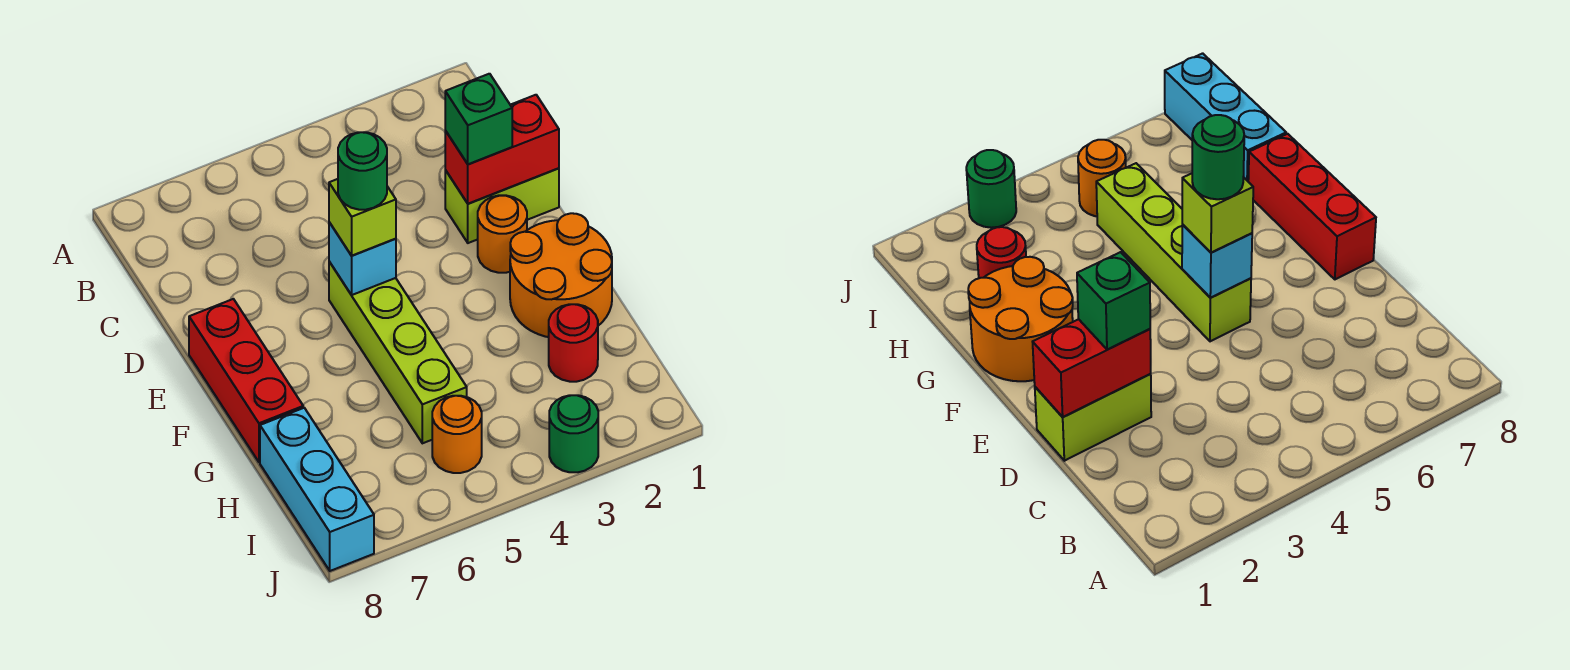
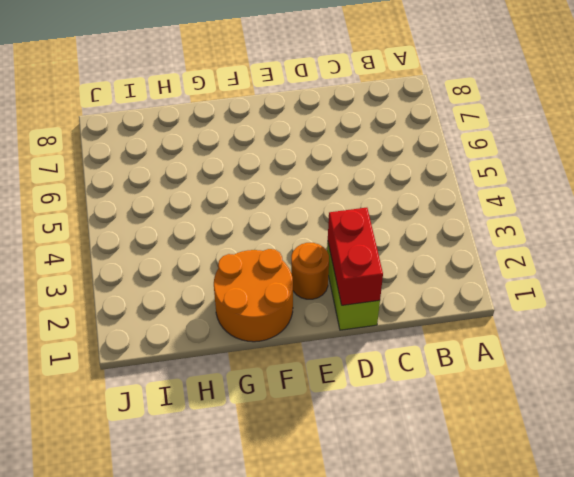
none -> lime 1x4 brick [329,262,467,443]
none -> red 1x3 brick [189,299,303,462]
none -> red 1x1 round brick [549,304,598,382]

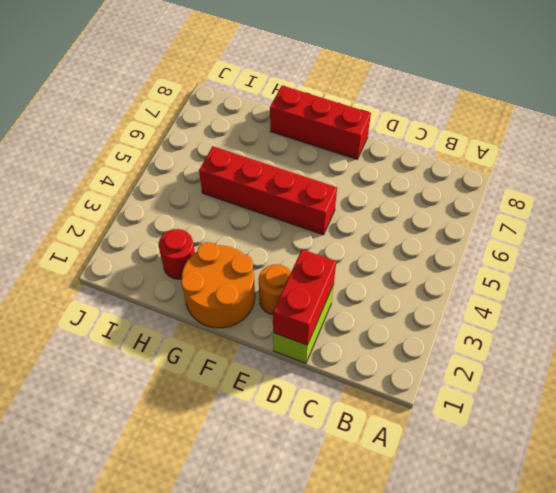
red 1x4 brick [199,146,337,235] -> lime 1x4 brick [329,262,467,443]
none -> cyan 1x3 brick [260,408,374,571]
none -> orange 1x1 round brick [432,396,482,473]
none -> green 1x1 round brick [549,395,598,472]

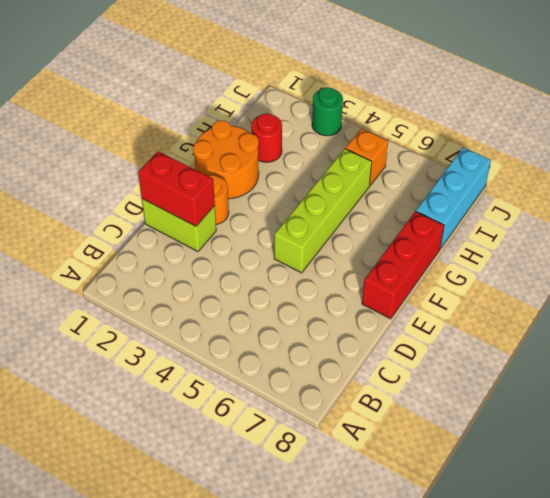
orange 1x1 brick [346,129,388,185] -> orange 1x1 round brick [432,396,482,473]
none -> cyan 1x1 brick [329,222,396,295]
none -> green 1x1 brick [445,74,512,164]
none -> lime 1x1 brick [329,179,396,256]

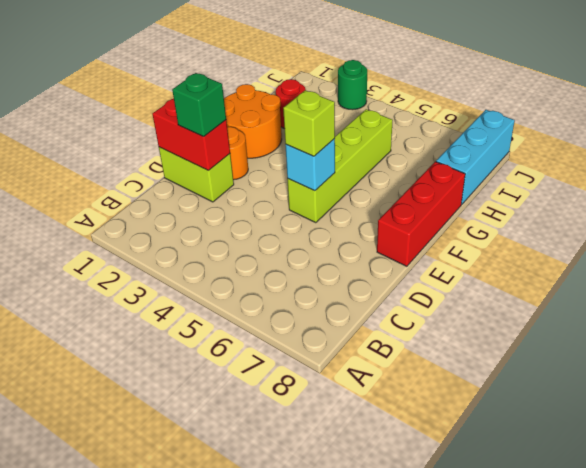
none -> orange 1x1 round brick [432,396,482,473]
none -> green 1x1 round brick [338,132,387,210]

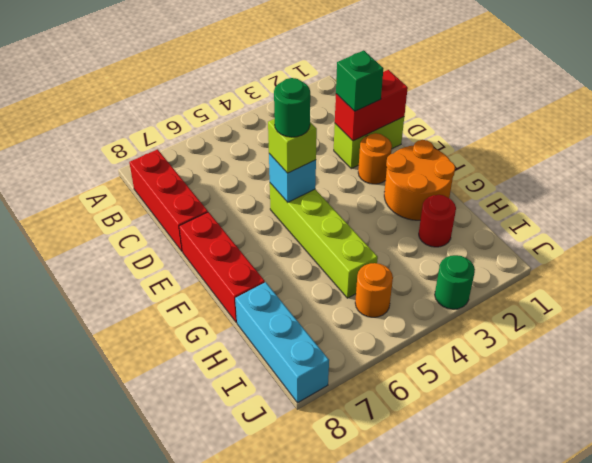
red 1x3 brick [129,149,208,252] -> none

